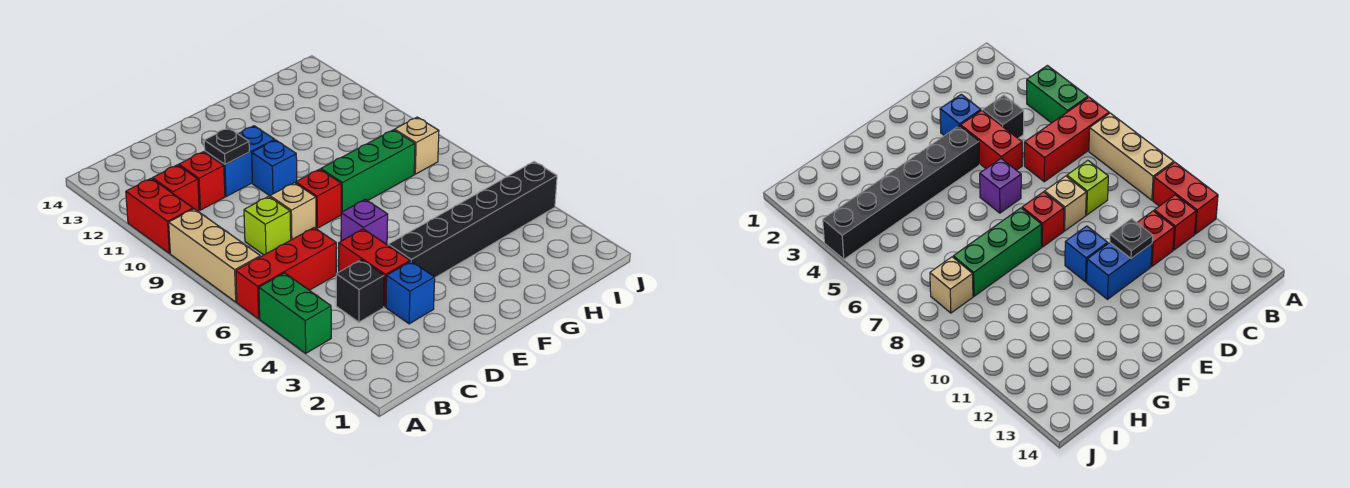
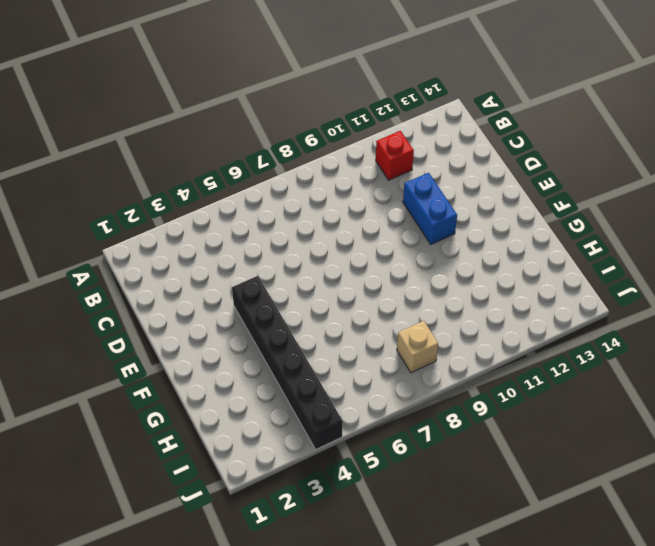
none -> green 1x2 brick [259,273,331,353]
none -> red 1x3 brick [236,228,336,319]
none -> tan 1x3 brick [169,209,260,302]

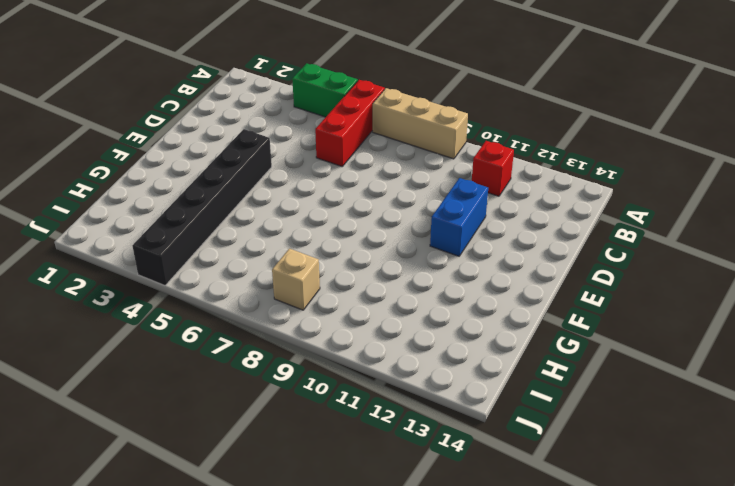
none -> red 1x2 brick [126,178,193,253]
none -> black 1x1 brick [336,260,384,322]
none -> lime 1x1 brick [244,196,291,255]

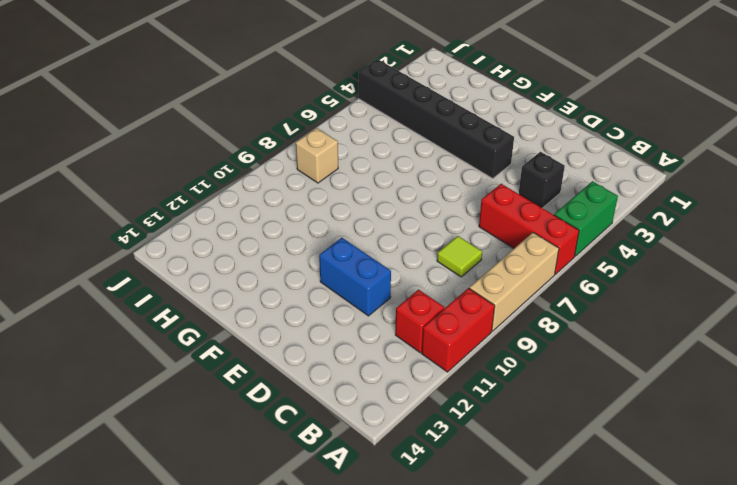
lime 1x1 tile [437,236,482,277] -> lime 1x1 brick [244,196,291,255]
none -> red 1x1 brick [179,152,225,210]
none -> blue 1x1 brick [386,261,435,324]
none -> red 1x2 brick [339,229,410,307]

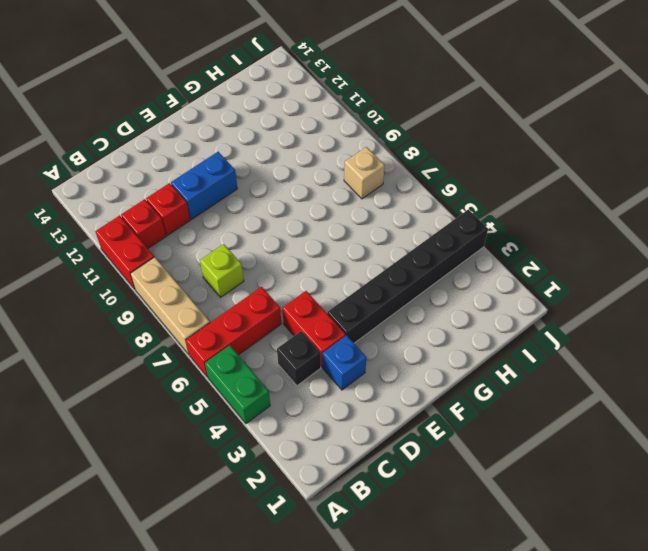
none -> tan 1x1 brick [270,183,316,240]
none -> purple 1x1 brick [341,199,388,245]
none -> red 1x1 brick [296,169,341,228]

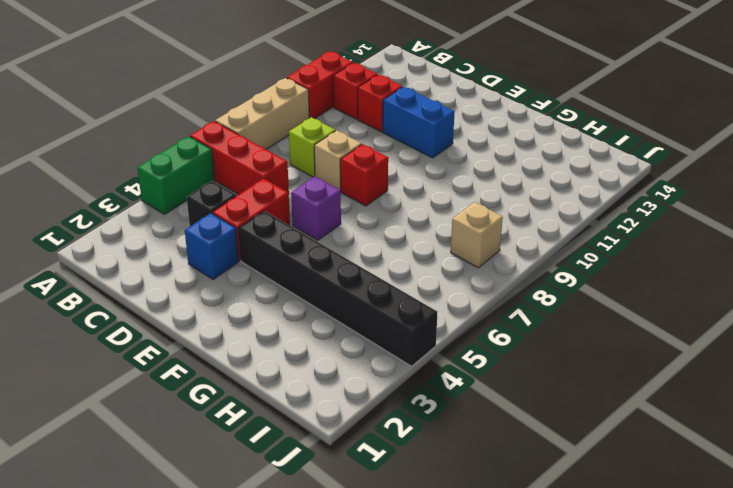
none -> blue 1x1 brick [252,140,297,196]
none -> green 1x3 brick [321,130,415,212]
none -> black 1x1 plate [204,128,249,164]

